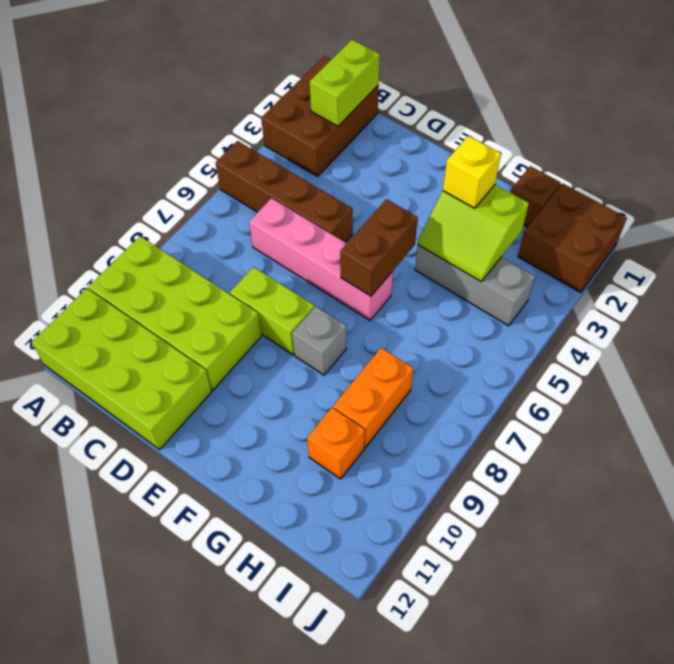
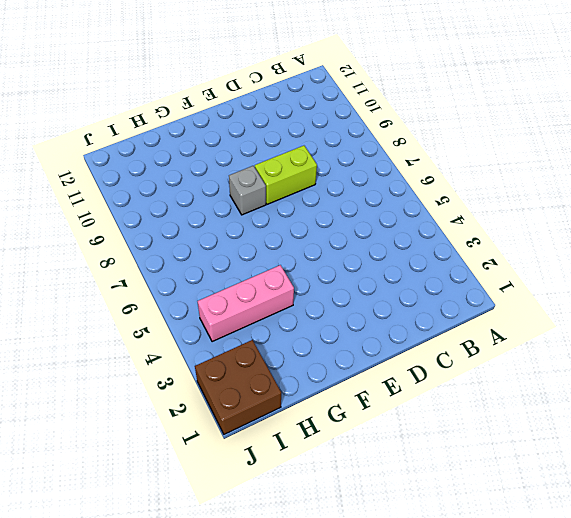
pink 1x3 brick [198,265,294,342] -> grey 1x3 brick [415,245,535,326]
none -> brown 2x3 brick [261,56,379,176]
none -> brown 1x4 brick [216,141,353,242]
none -> lime 2x4 brick [88,236,261,390]

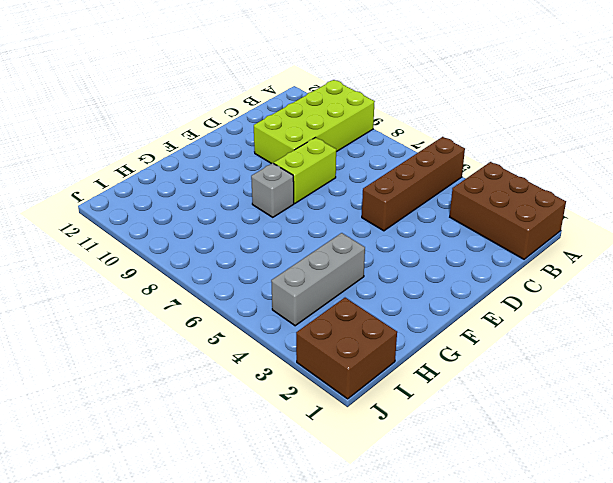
none -> lime 2x4 brick [32,288,212,450]
none -> pink 1x4 brick [249,198,393,320]
none -> brown 1x1 brick [511,166,561,227]

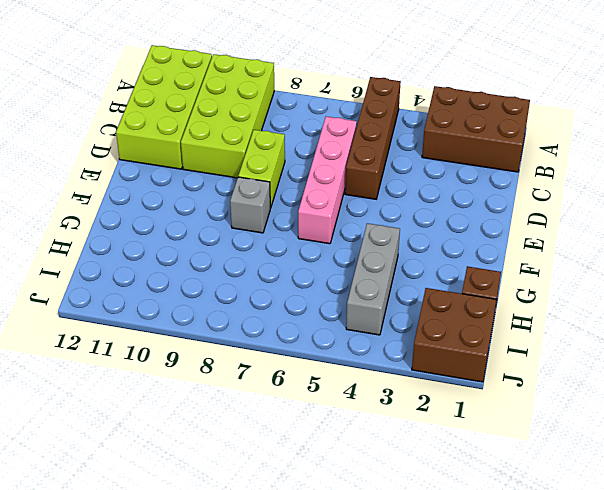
none -> orange 1x2 brick [333,348,413,448]
none -> orange 1x1 brick [307,408,365,479]
none -> lime 1x2 brick [310,40,380,126]

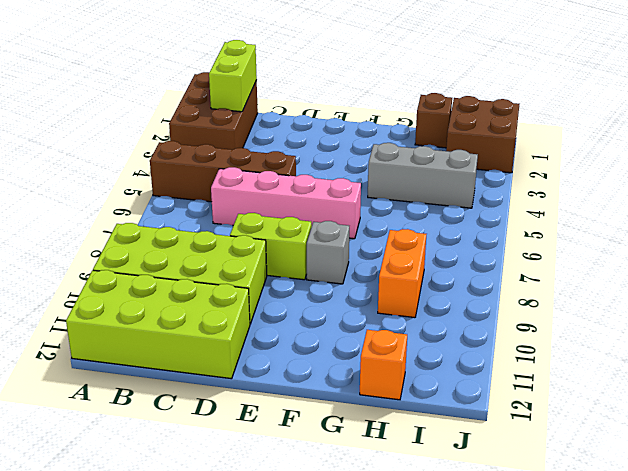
orange 1x1 brick [360,330,407,400] -> orange 1x1 brick moved to [307,408,365,479]
none -> brown 1x2 brick [340,199,418,296]
none -> lime 2x2 slope [418,185,529,282]
none -> yellow 1x1 brick [443,136,501,208]

